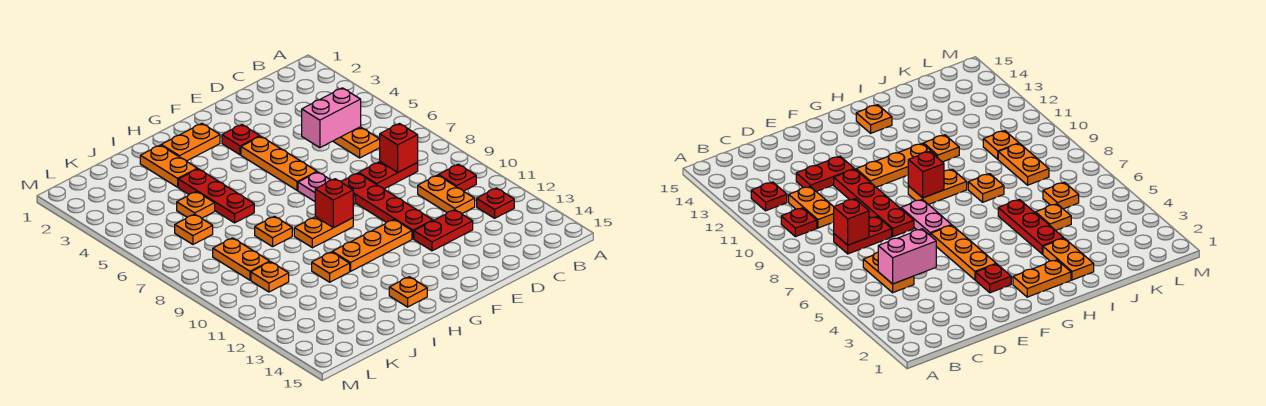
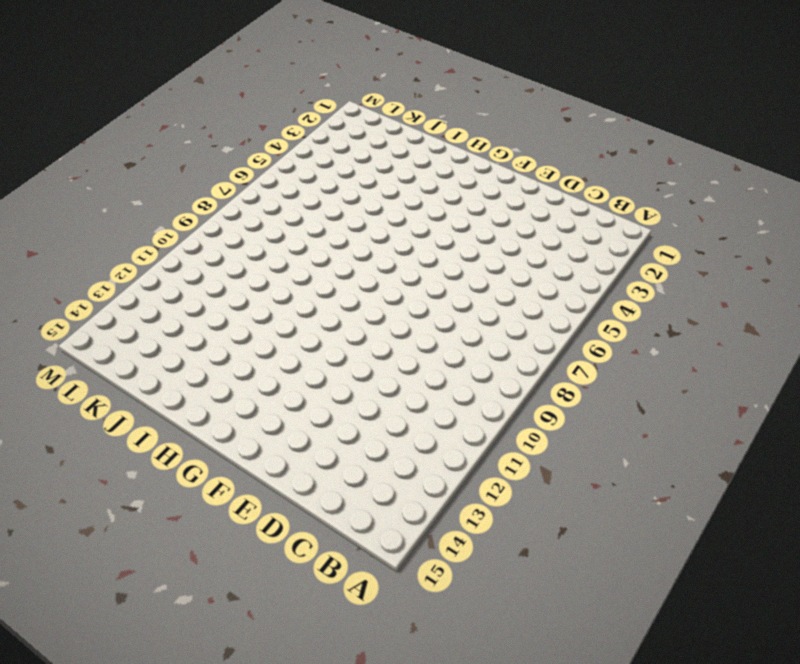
none -> red 1x1 plate [438,164,476,191]
none -> red 1x1 plate [477,188,514,218]
none -> orange 1x2 plate [333,127,380,158]

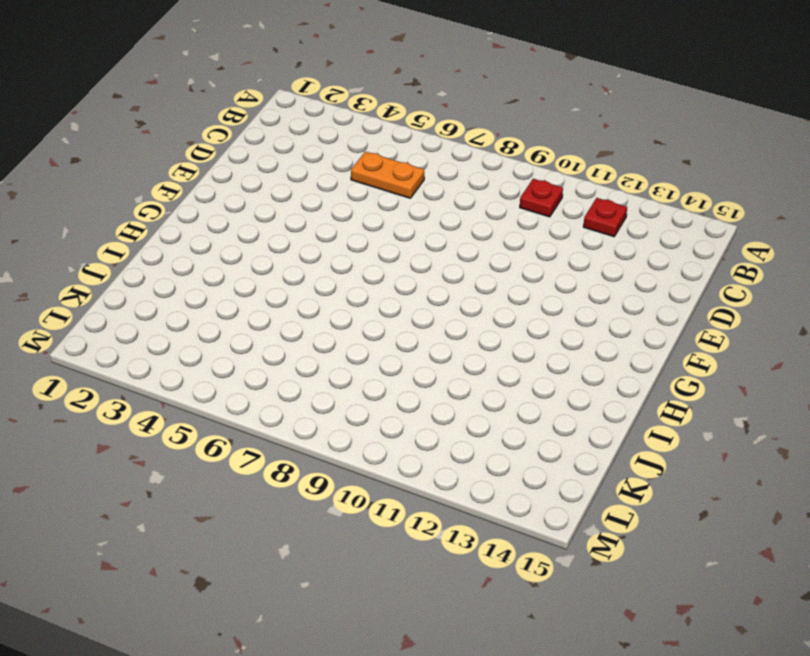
none -> red 1x2 plate [359,162,418,189]
none -> orange 1x2 plate [418,175,475,214]
none -> red 1x2 plate [414,210,473,251]

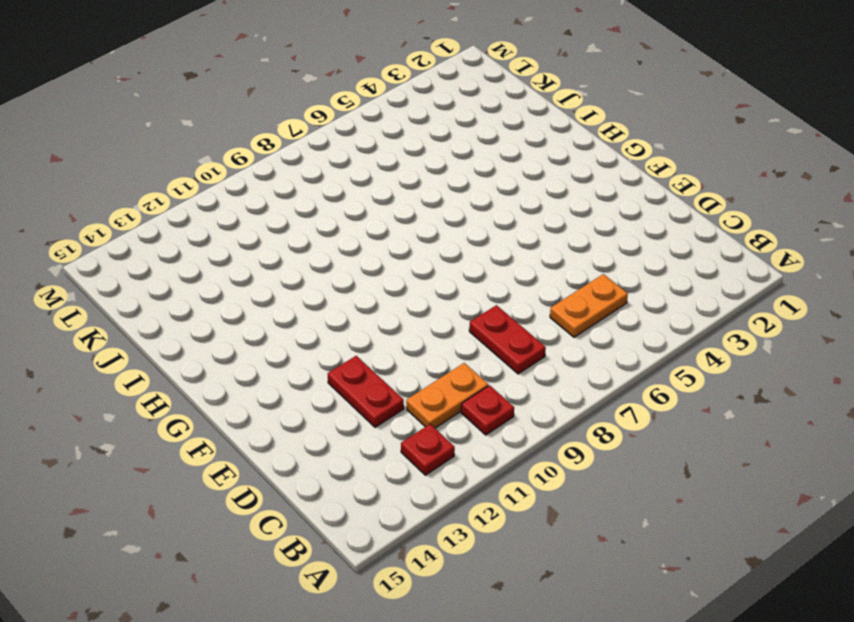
none -> red 1x4 plate [341,173,433,239]
none -> red 1x1 plate [222,125,260,155]
none -> orange 1x3 plate [241,136,317,190]

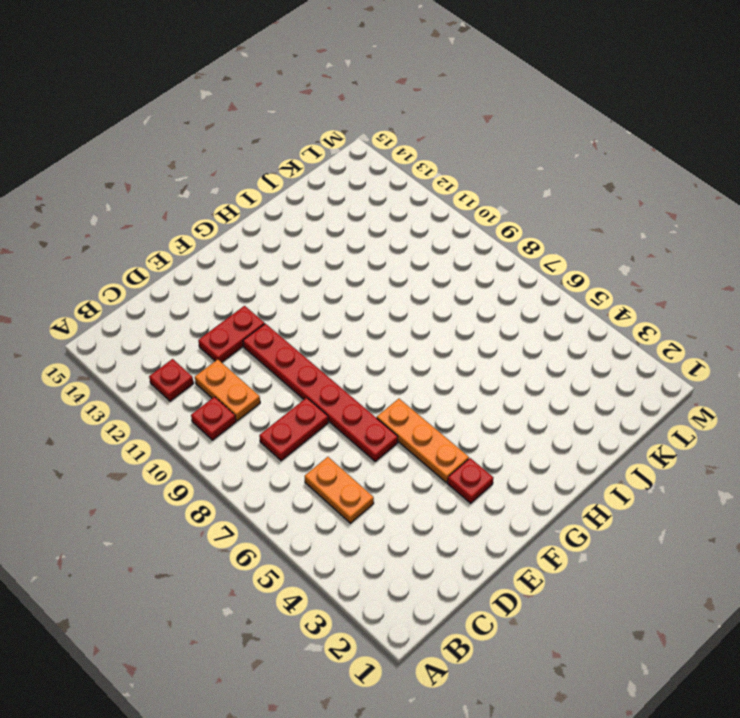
red 1x6 plate [243,324,398,461] -> red 1x4 plate [341,173,433,239]
none -> pink 1x2 plate [298,172,355,205]
none -> orange 1x3 plate [332,220,412,271]
none -> orange 1x2 plate [161,124,220,161]

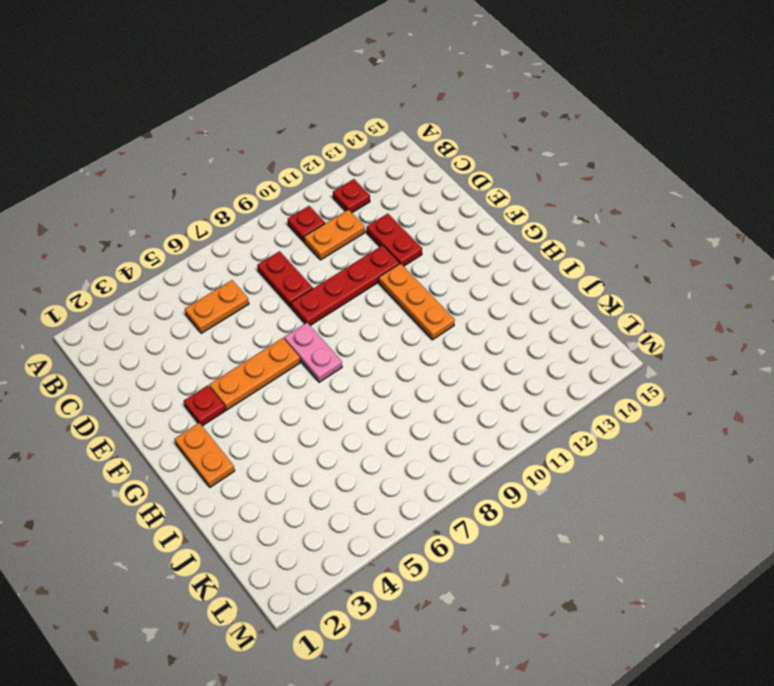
pink 1x2 plate [284,323,342,382] -> pink 1x2 plate turned to [298,172,355,205]
none -> orange 1x2 plate [294,217,353,248]
none -> orange 1x1 plate [389,277,427,307]
none -> orange 1x2 plate [140,145,197,187]

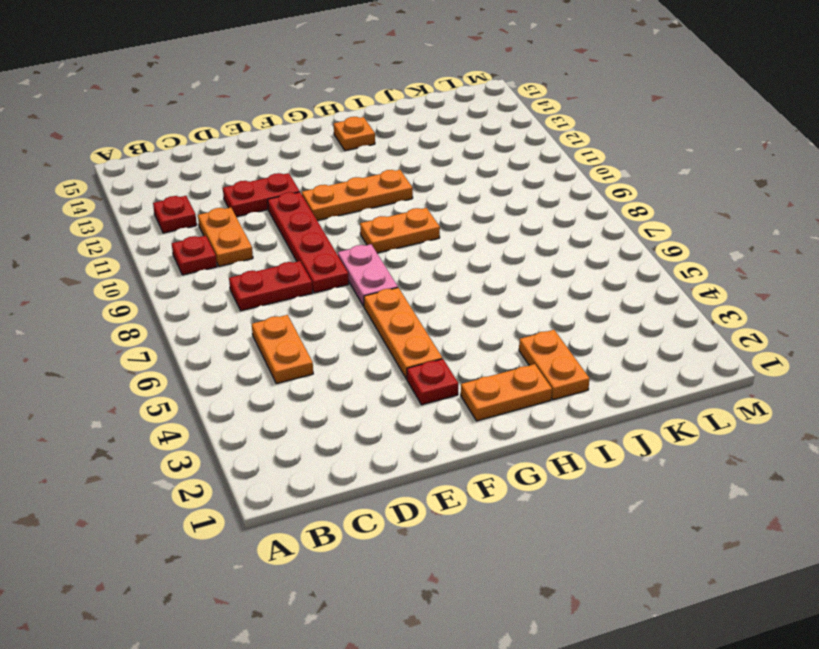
none -> red 1x3 plate [178,169,254,223]
none -> orange 1x1 plate [255,216,292,247]
none -> orange 1x1 plate [312,252,350,282]

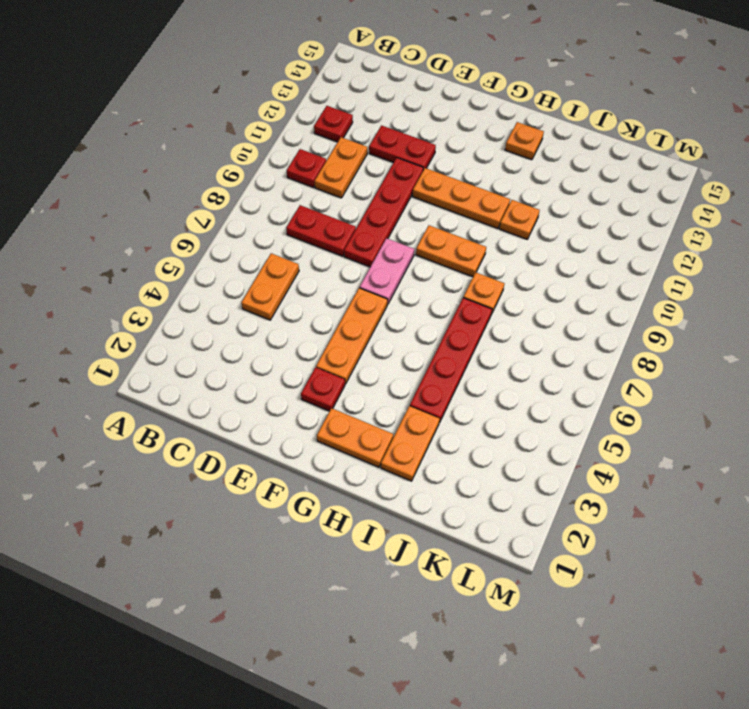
red 1x4 plate [410,298,492,422] -> red 1x3 plate [178,169,254,223]
none -> orange 1x1 plate [177,192,215,218]
none -> orange 1x1 plate [175,214,213,244]
none -> orange 1x2 plate [213,238,270,280]

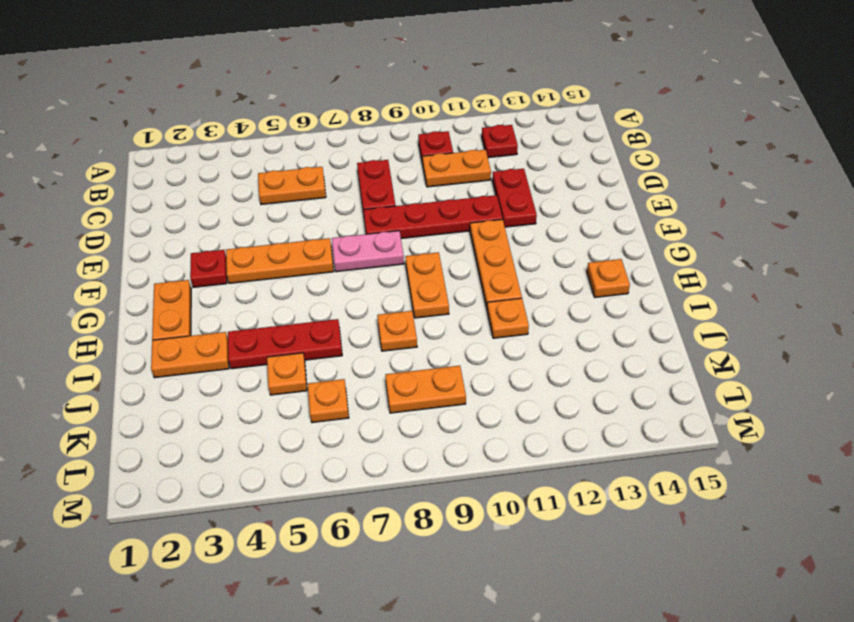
none -> orange 1x1 plate [251,262,289,292]
none -> pink 1x2 brick [302,88,361,148]
none -> red 1x1 brick [380,124,418,172]

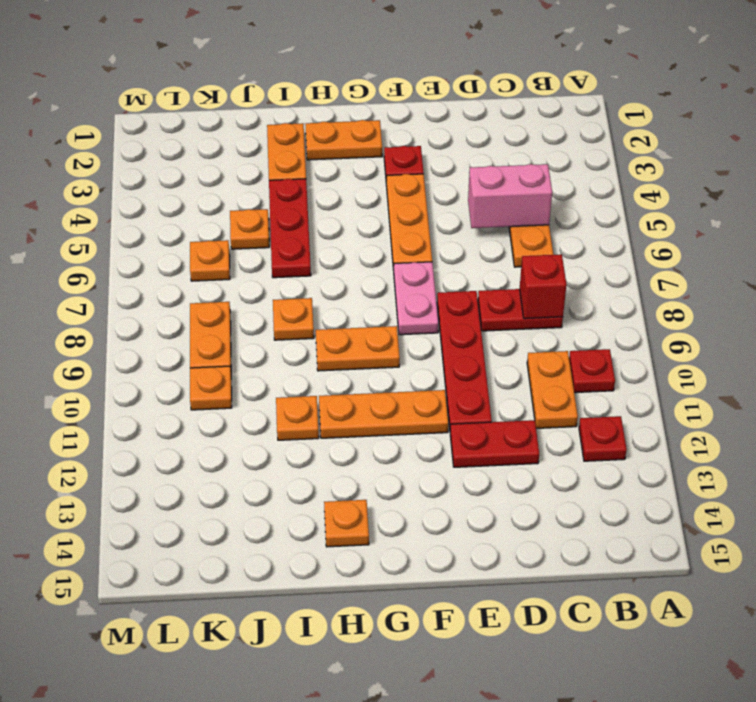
none -> red 1x1 brick [315,179,353,228]

